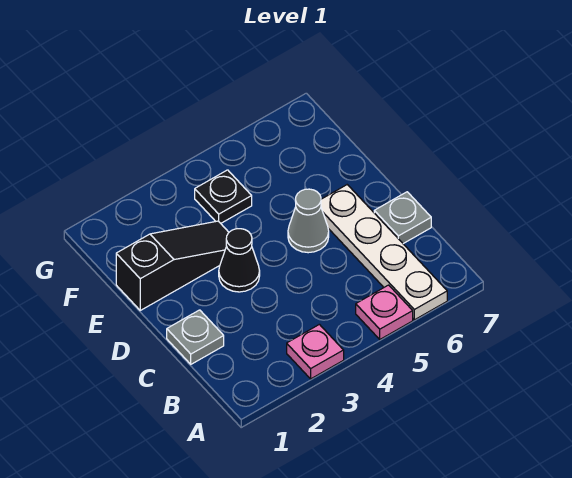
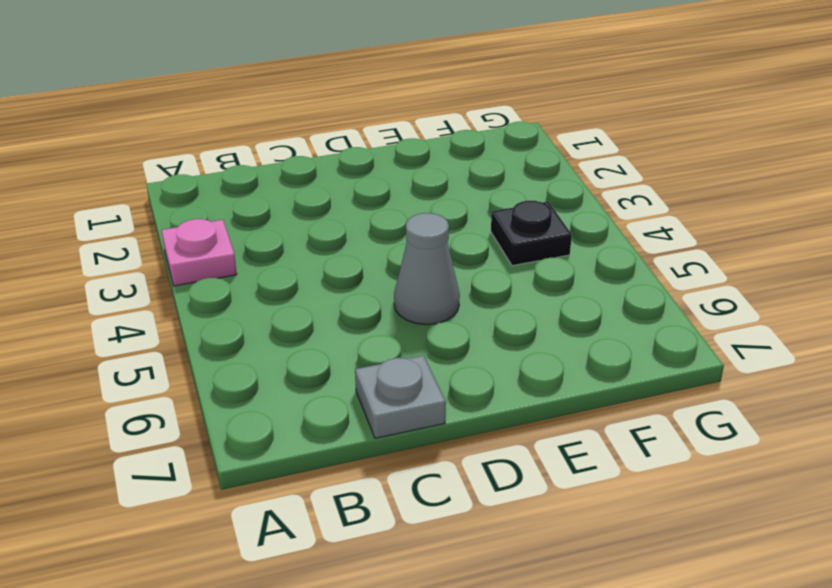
none -> pink 1x1 plate [356,285,413,339]
none -> white 1x4 plate [321,185,447,320]

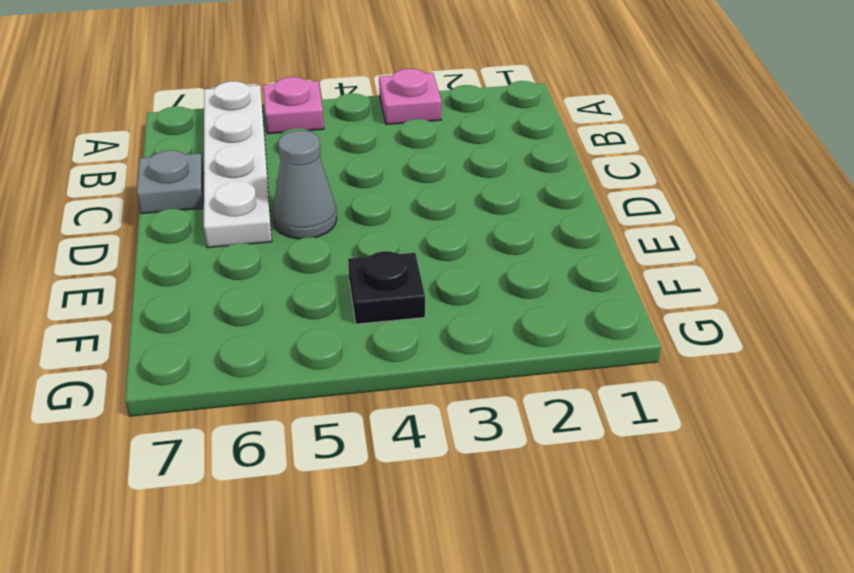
none -> grey 1x1 plate [167,310,224,364]
none -> black 1x1 cone [219,229,260,292]

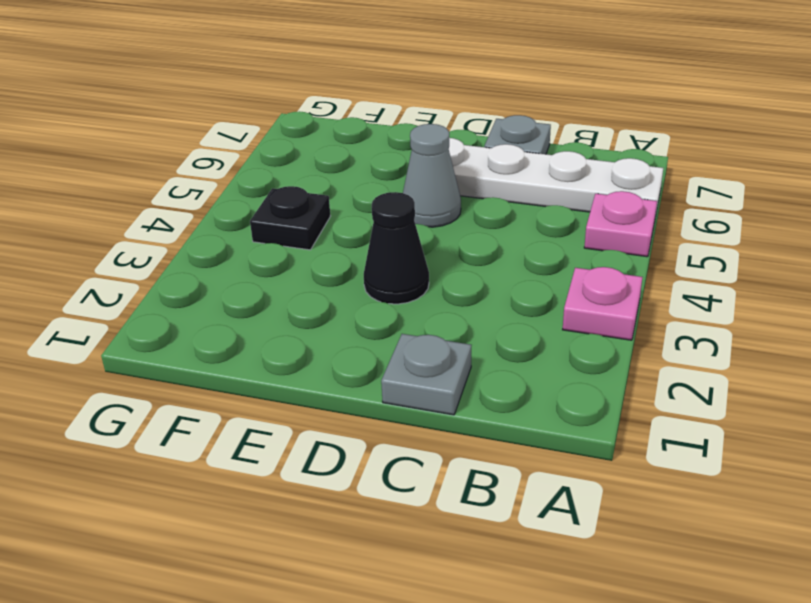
none -> black 1x3 slope [116,221,229,310]

